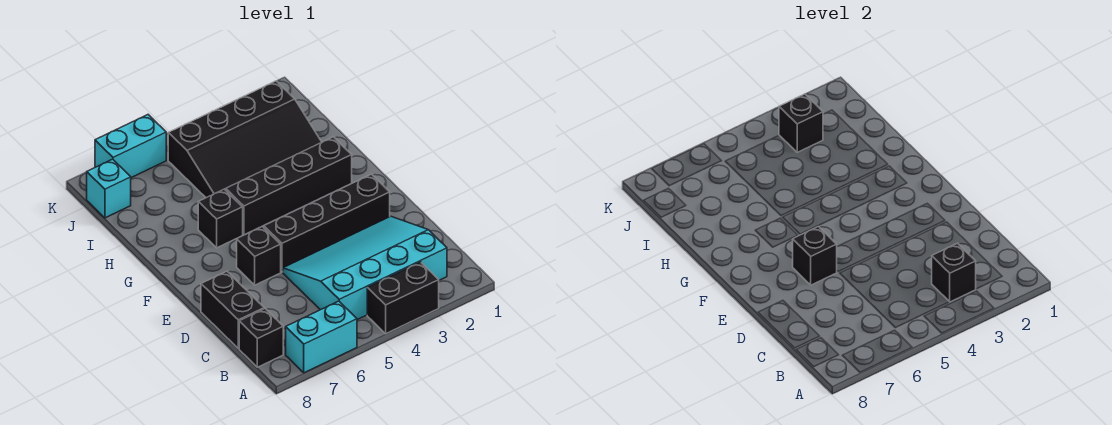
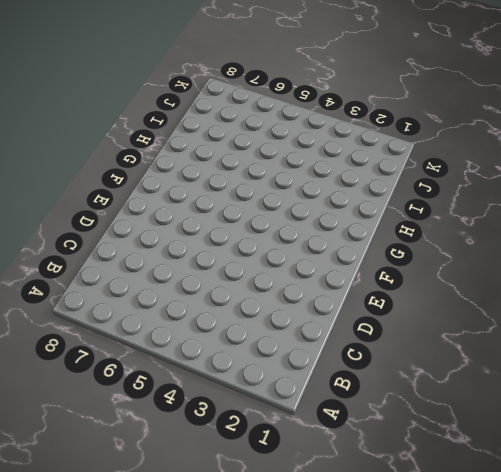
none -> black 1x2 brick [367,262,439,334]
none -> cyan 1x2 brick [286,301,357,373]
none -> cyan 3x4 slope [283,216,447,320]

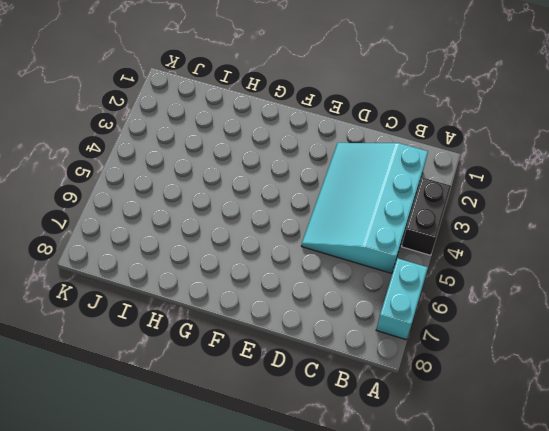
none -> black 1x1 brick [239,309,283,367]
none -> black 1x2 brick [201,271,264,349]
none -> black 1x4 brick [264,174,390,272]

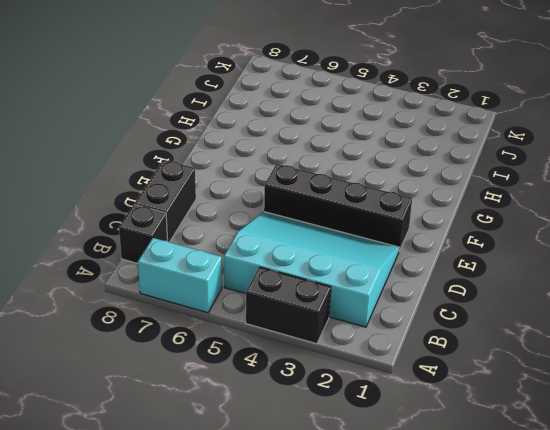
none -> black 1x1 brick [237,226,281,285]
none -> black 1x4 brick [226,137,352,235]
none -> black 1x1 brick [198,189,243,248]

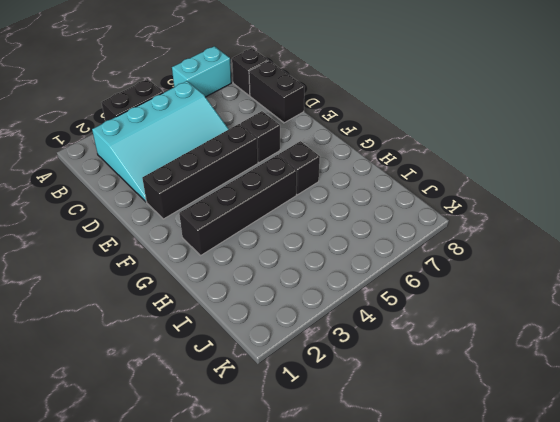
none -> black 3x4 slope [168,81,322,198]
none -> cyan 1x1 brick [87,159,131,218]
none -> cyan 1x2 brick [95,115,166,178]

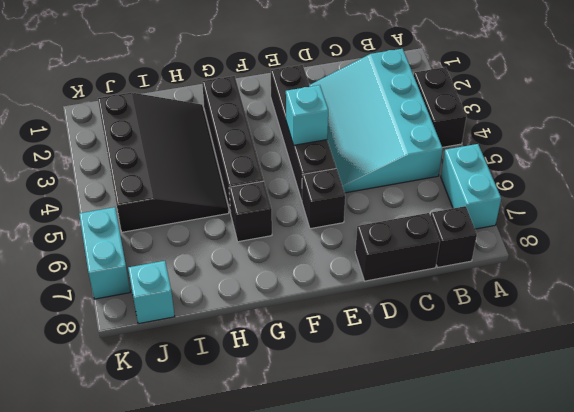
cyan 1x1 brick [286,85,328,145] -> none
none -> black 1x1 brick [932,243,976,302]
none -> black 1x1 brick [793,227,837,285]
none -> black 1x1 brick [779,94,823,152]

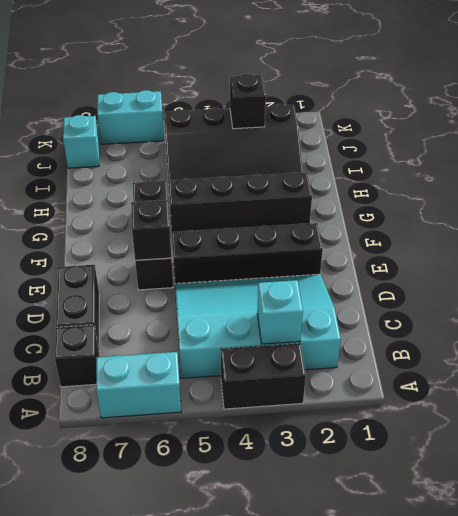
cyan 1x1 brick [257,280,303,344] -> black 1x1 brick [932,243,976,302]

